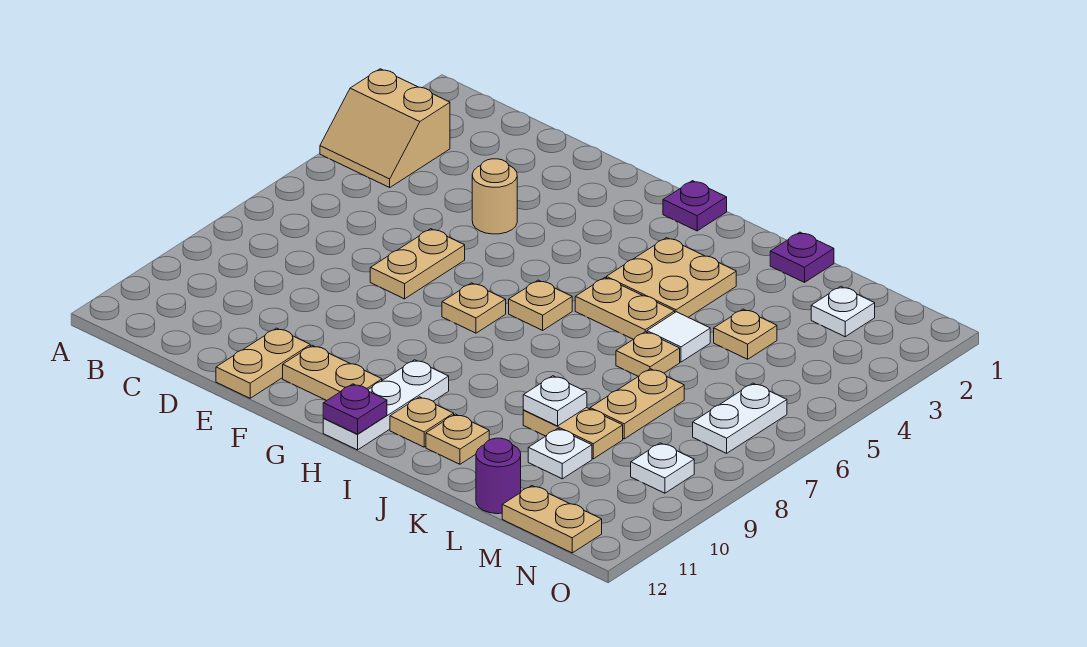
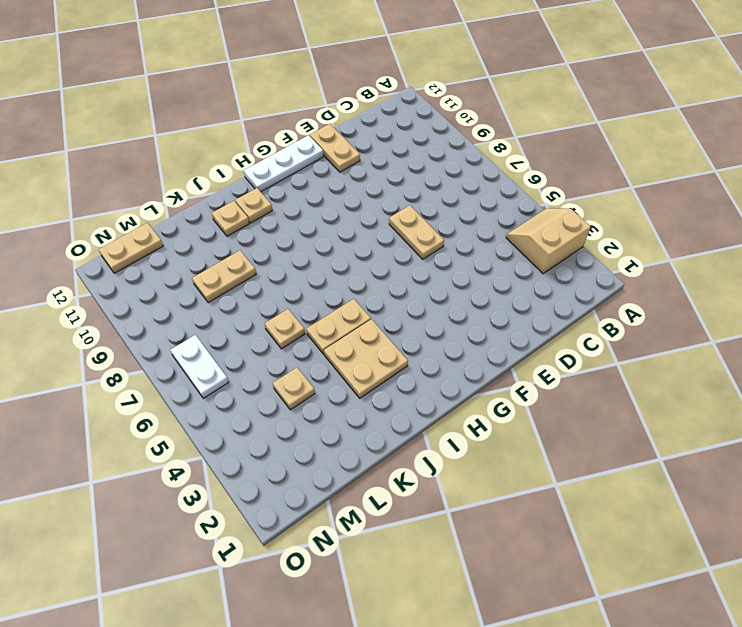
white 1x3 plate [244,135,323,192] -> white 1x3 plate turned to [323,360,449,450]
none -> tan 1x1 round brick [472,159,517,234]
none -> tan 1x2 plate [283,345,382,401]
none -> tan 1x1 plate [442,283,506,333]

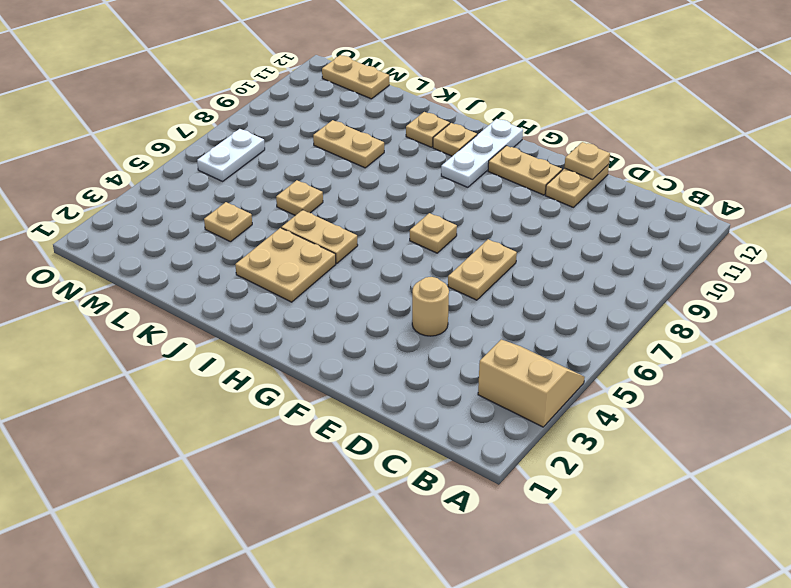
tan 1x1 plate [564,142,610,180] -> tan 1x1 plate moved to [509,280,572,330]
none -> purple 1x1 plate [663,181,727,231]
none -> purple 1x1 plate [770,232,834,282]
none -> white 1x1 tile [647,312,710,362]

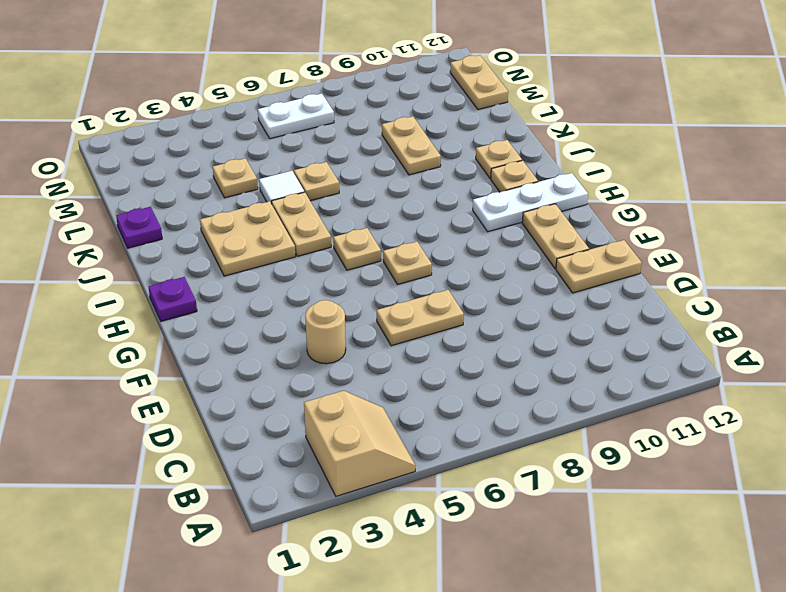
none -> tan 1x2 plate [590,369,684,439]
none -> white 1x1 plate [528,429,592,479]
none -> purple 1x1 round brick [476,438,521,514]

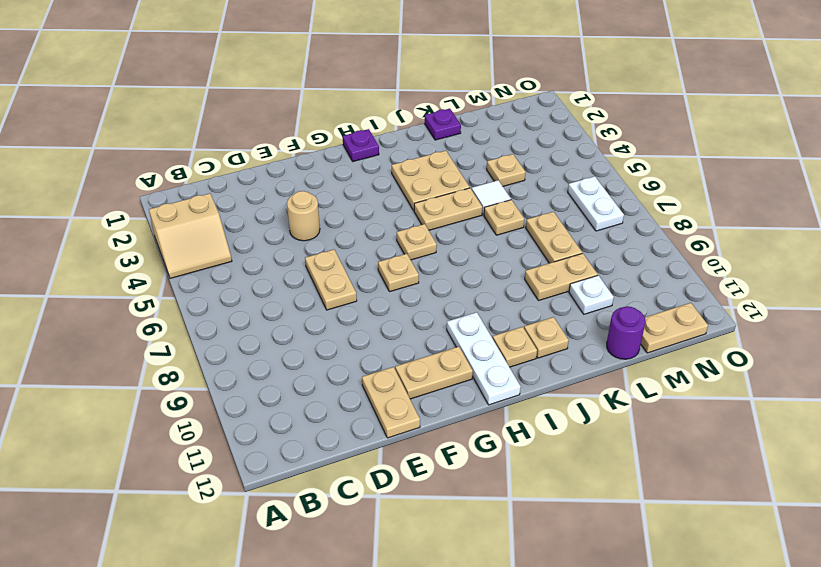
none -> white 1x1 plate [811,286,875,337]
none -> white 1x1 plate [631,443,694,493]
none -> purple 1x1 plate [323,384,387,434]

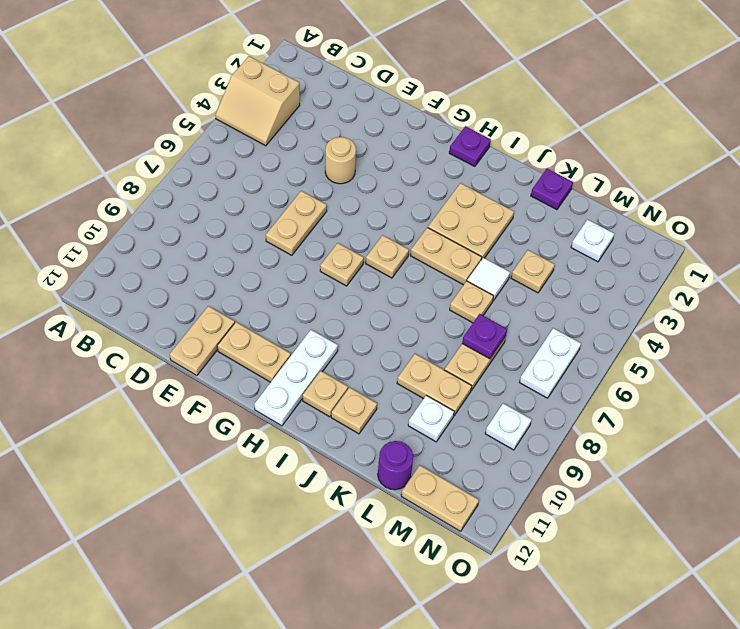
purple 1x1 plate [462,314,507,359] -> purple 1x1 plate moved to [323,384,387,434]
none -> white 1x1 plate [523,376,587,426]

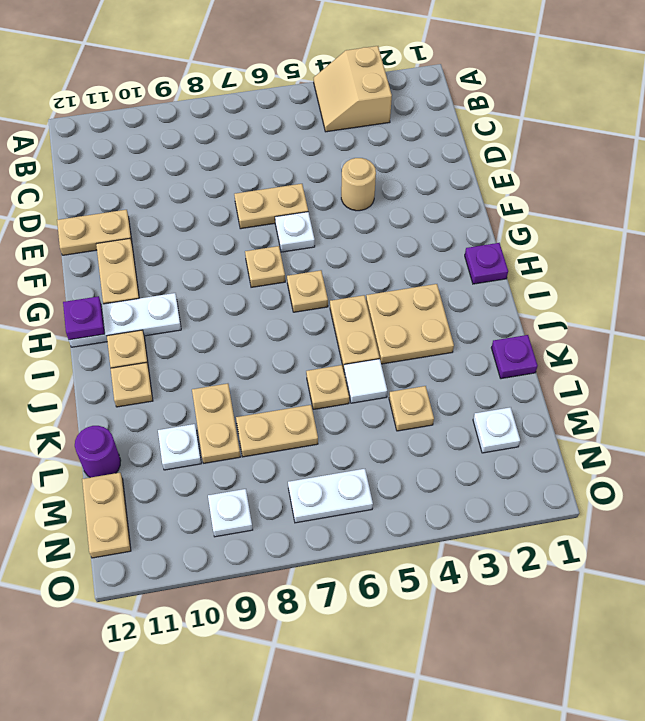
white 1x1 plate [275,212,315,252] -> white 1x1 plate moved to [523,376,587,426]

